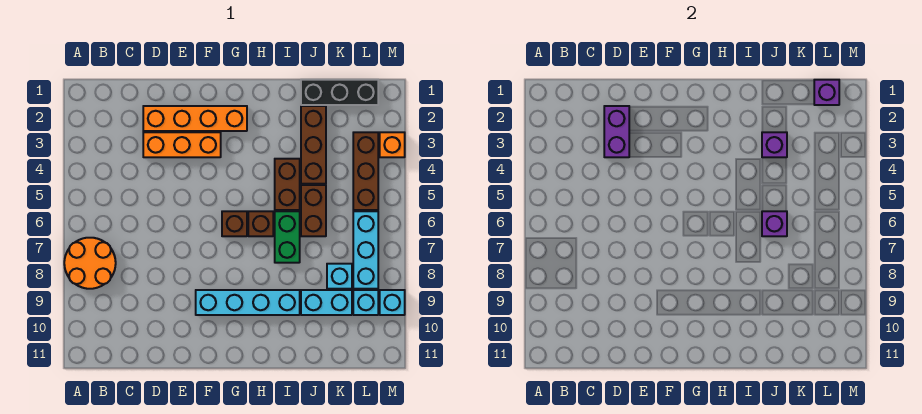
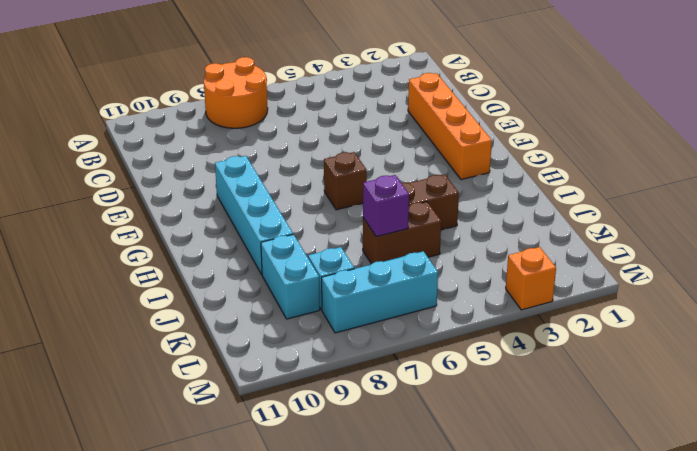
none -> orange 1x3 brick [143,132,221,157]
none -> brown 1x1 brick [248,211,273,236]
none -> green 1x2 brick [275,211,300,263]

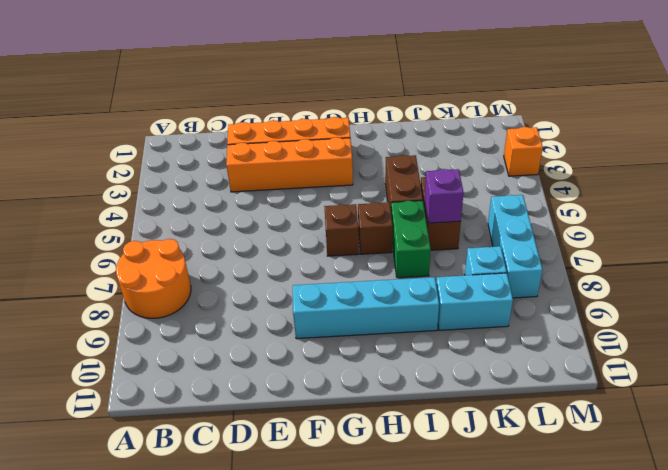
orange 1x4 brick [226,137,353,192] -> orange 1x3 brick [143,132,221,157]
none -> black 1x3 brick [301,80,378,105]
none -> brown 1x3 brick [301,106,326,184]
none -> brown 1x3 brick [353,132,378,210]

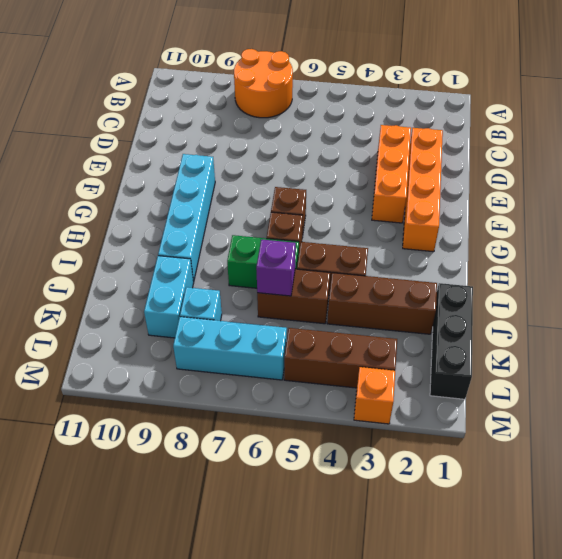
none -> cyan 1x1 brick [353,290,378,315]
none -> cyan 1x1 brick [380,290,405,315]
none -> purple 1x2 brick [604,106,629,157]

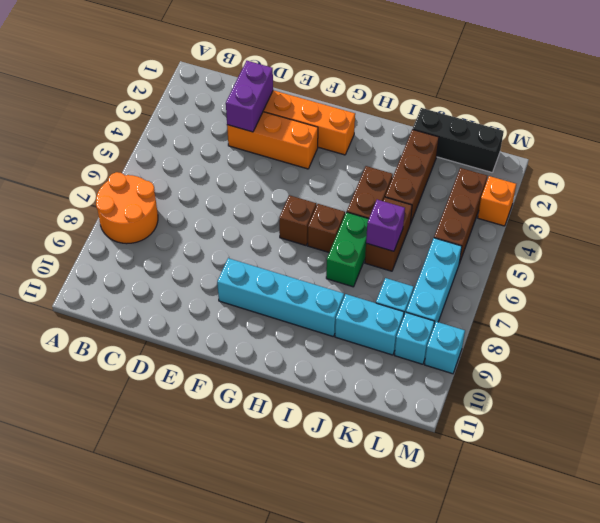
none -> purple 1x1 brick [762,132,787,157]
none -> purple 1x1 brick [814,80,839,105]

